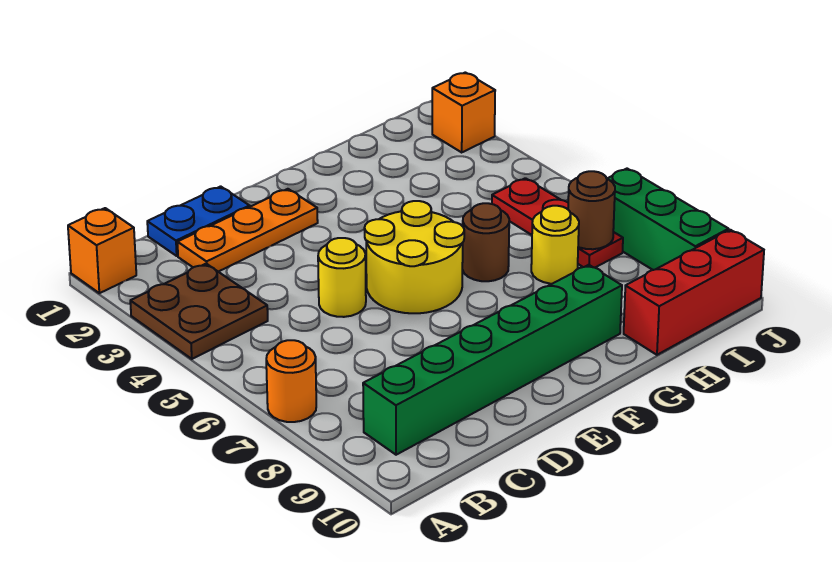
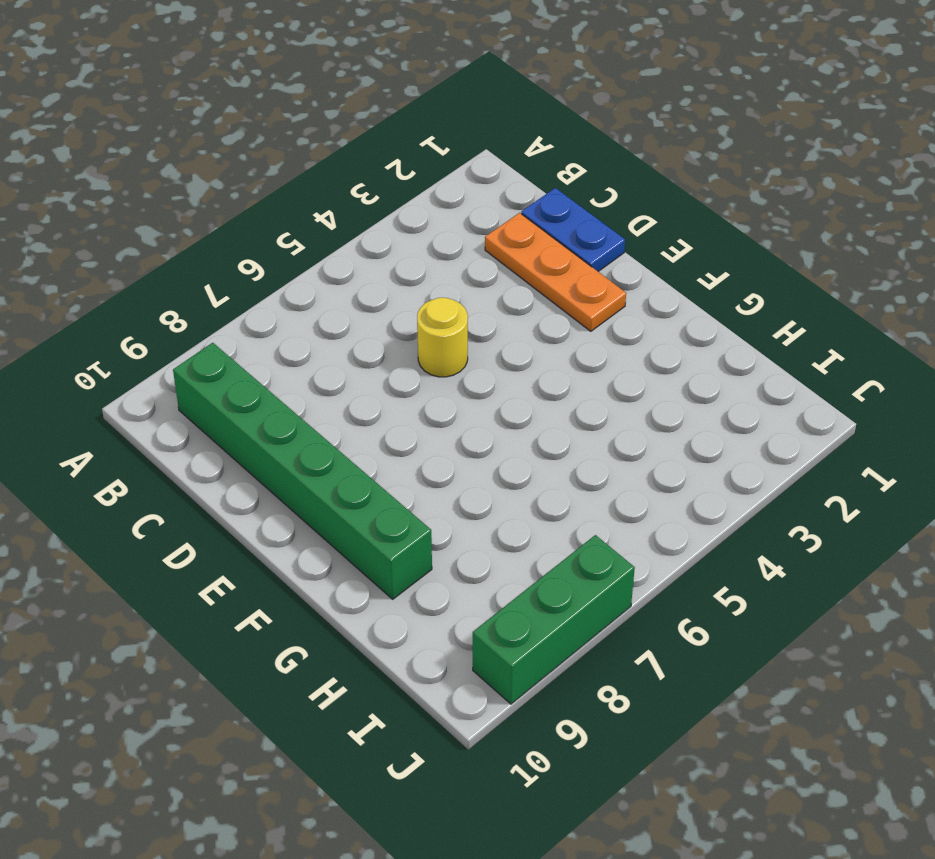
none -> orange 1x1 brick [68,208,136,293]
none -> brown 2x2 plate [130,264,268,359]
none -> orange 1x1 round brick [266,340,316,422]

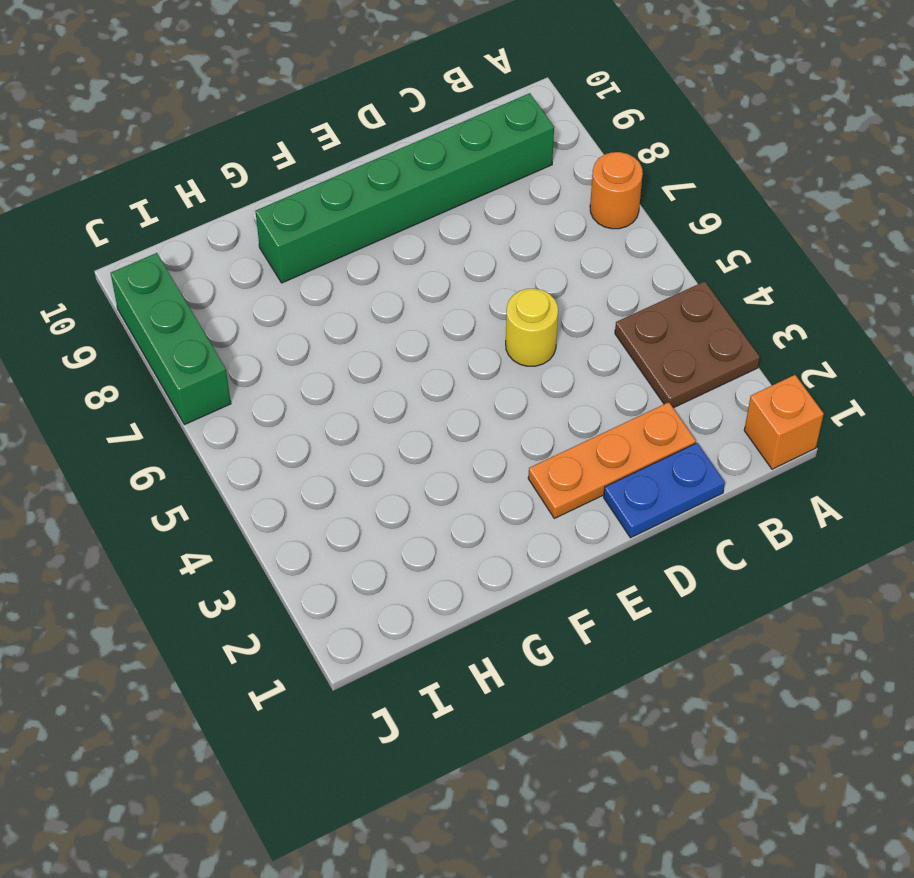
none -> yellow 2x2 round brick [364,201,464,313]
none -> brown 1x1 round brick [462,203,509,281]
none -> yellow 1x1 round brick [531,206,579,284]

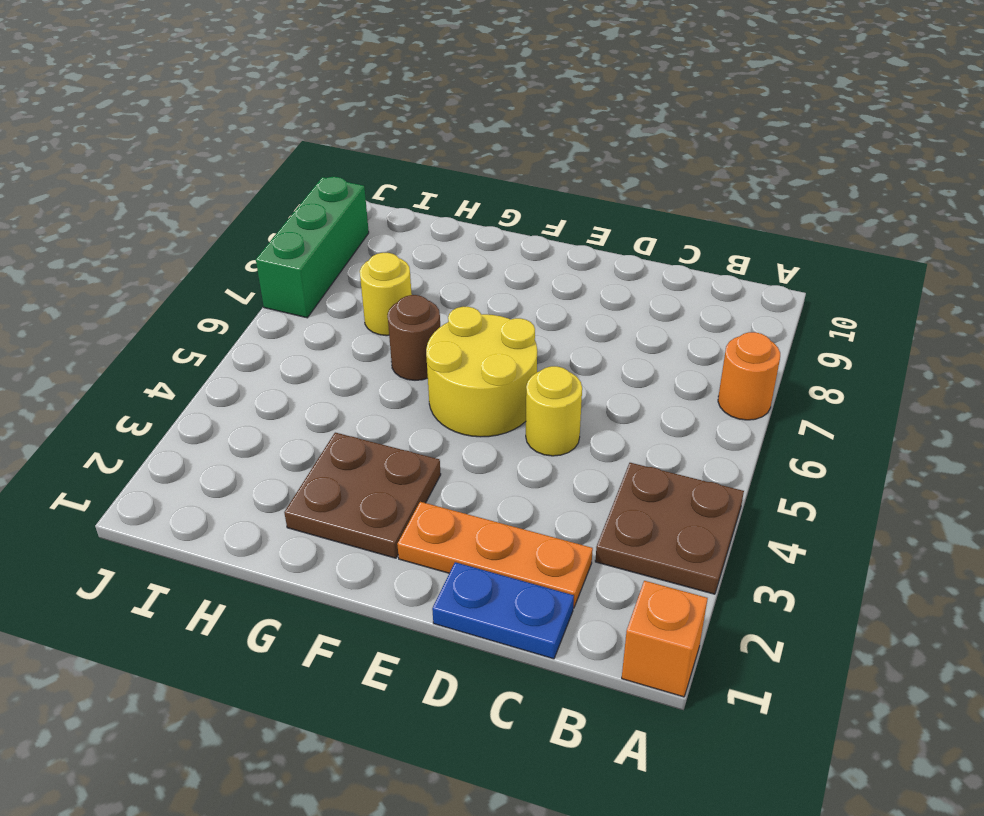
brown 2x2 plate [284,433,441,558] -> none
none -> green 1x6 brick [363,265,622,455]
none -> red 1x3 brick [624,230,764,355]
none -> red 1x3 plate [492,178,623,268]

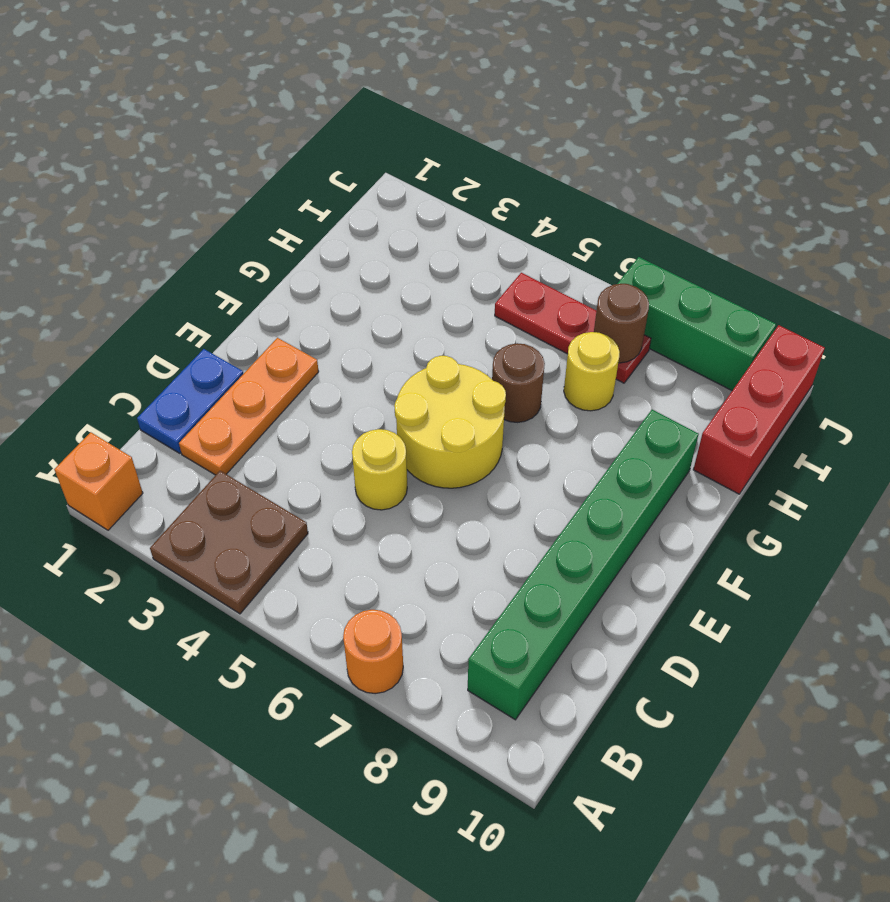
none -> orange 1x1 brick [432,72,495,152]

